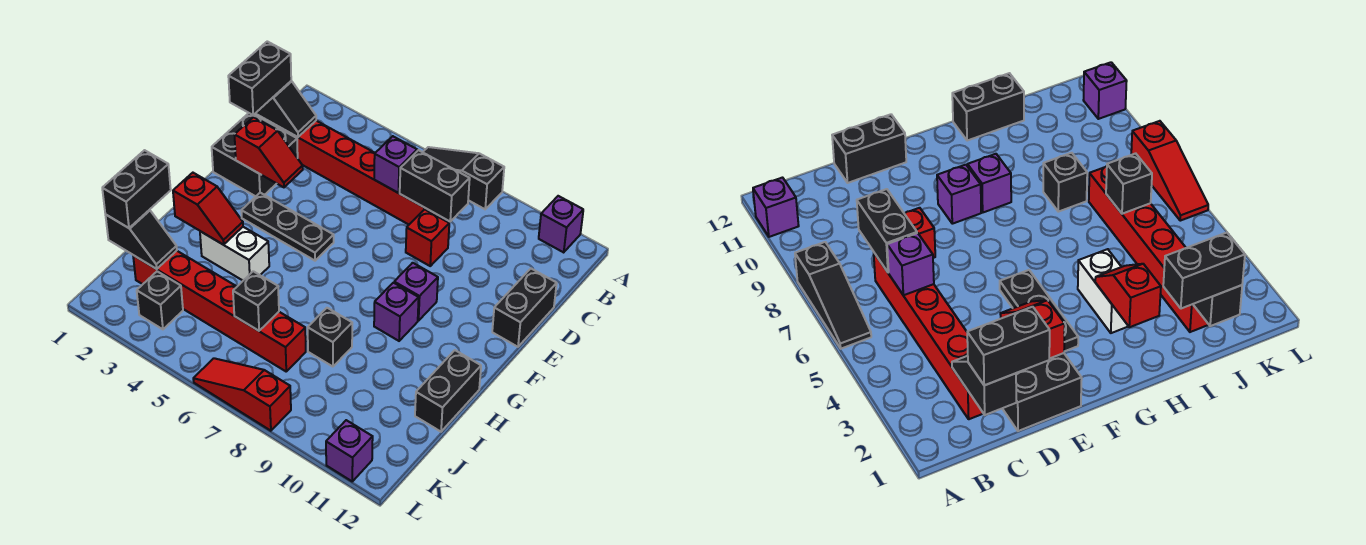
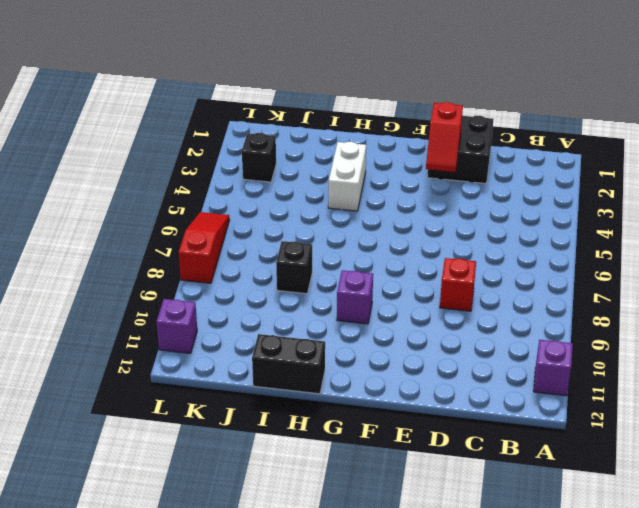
none -> black 1x3 slope [423,147,504,209]
none -> red 1x6 brick [275,121,439,225]
none -> black 1x2 brick [492,269,557,347]

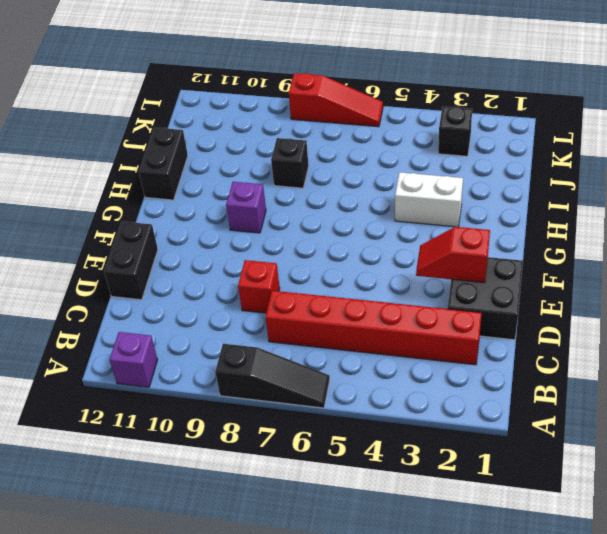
none -> black 1x3 plate [241,193,334,261]
none -> purple 1x1 brick [394,263,438,321]
none -> red 1x6 brick [133,251,306,371]

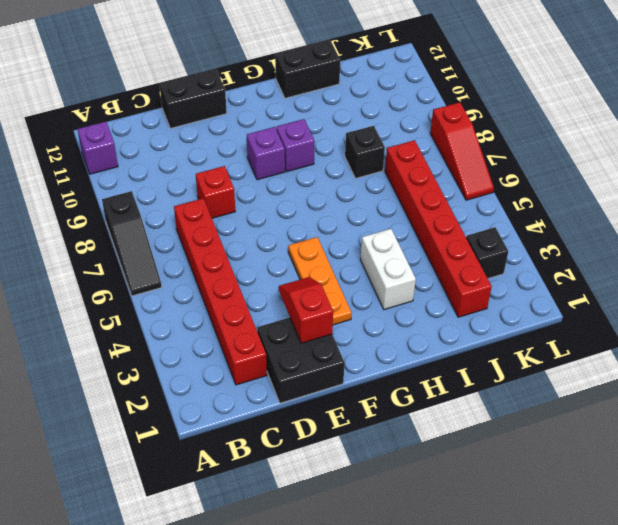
orange 1x3 plate [288,237,351,325] -> black 1x3 plate [241,193,334,261]
none -> purple 1x1 brick [326,420,373,481]
none -> black 1x2 slope [255,81,316,137]
none -> purple 1x1 brick [374,136,417,193]

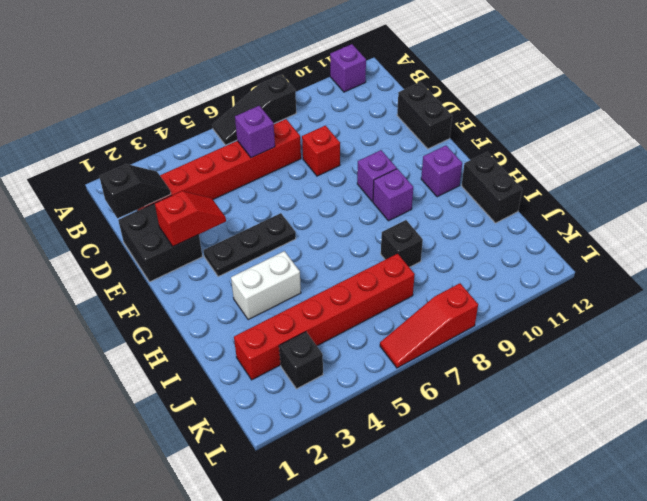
purple 1x1 brick [421,146,462,197] -> purple 1x1 brick moved to [326,420,373,481]
none -> black 1x2 brick [400,150,470,221]
none -> red 1x2 slope [173,173,243,245]
none -> black 1x2 slope [106,210,177,269]

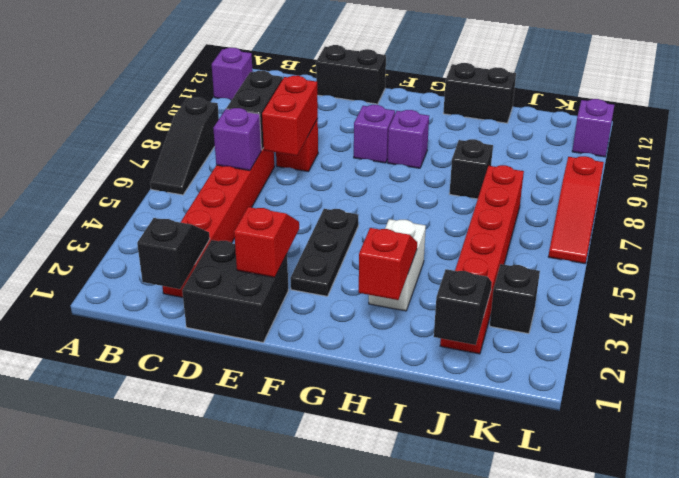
red 1x2 brick [262,76,318,156] -> none
none -> black 1x1 brick [233,271,279,331]
none -> black 1x2 brick [228,41,291,115]
none -> black 1x2 brick [102,150,171,228]

